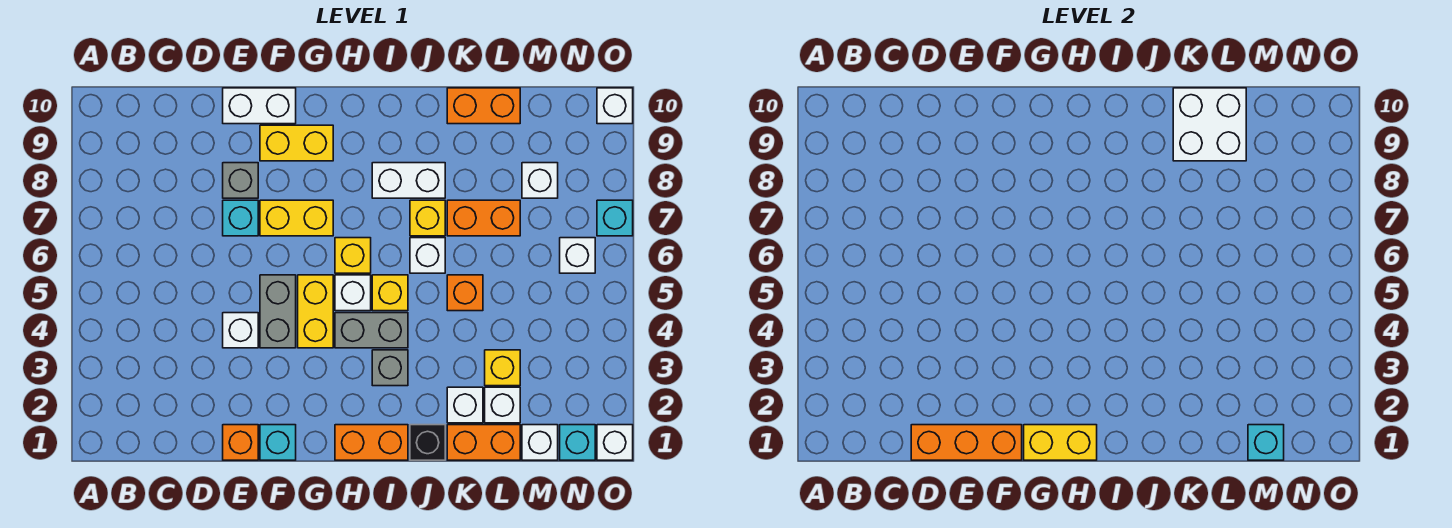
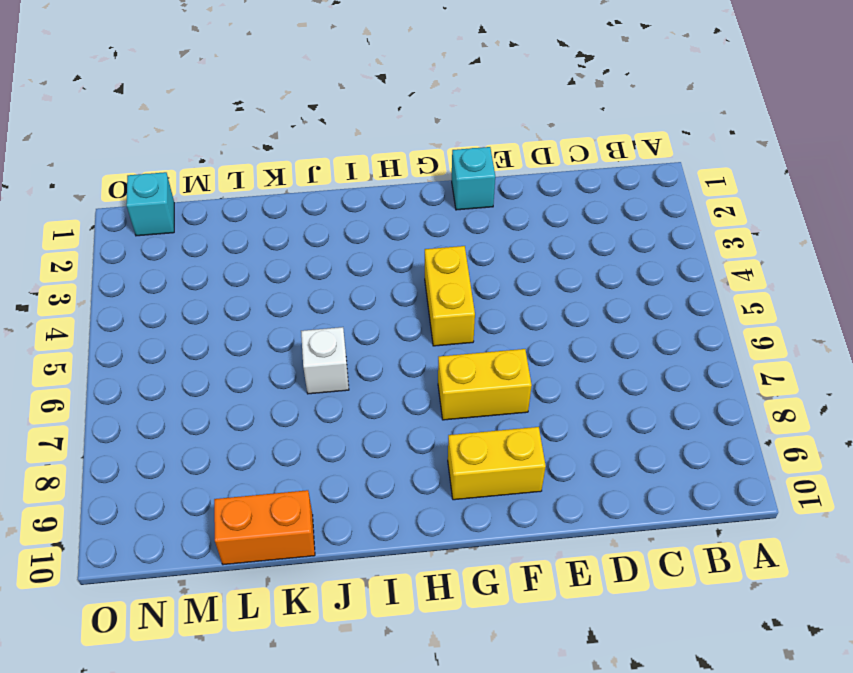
none -> orange 1x1 brick [223,425,258,460]
none -> white 1x1 brick [223,313,258,348]
none -> cyan 1x1 brick [223,200,258,236]
none -> grey 1x1 brick [223,163,258,198]

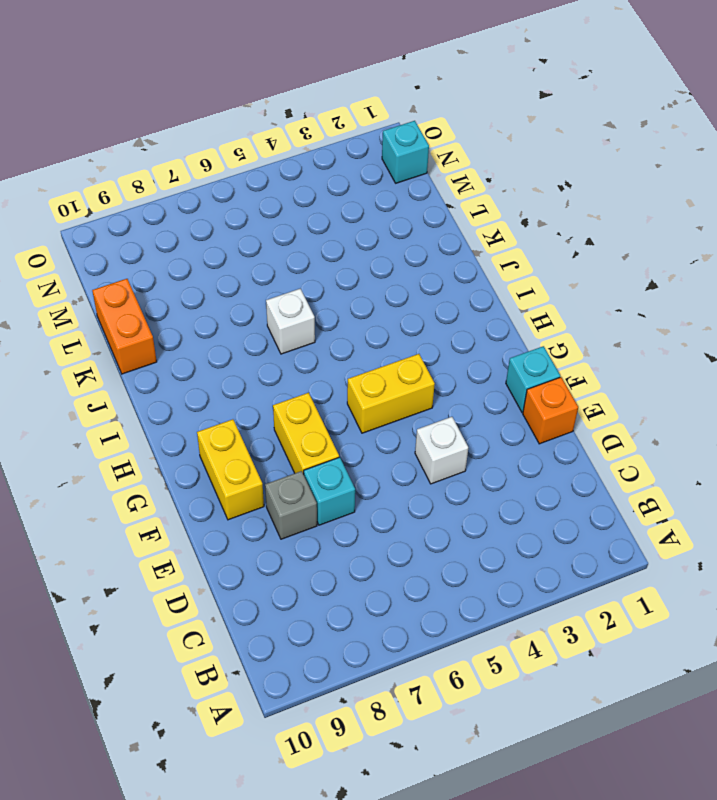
none -> white 1x2 brick [223,88,296,124]
none -> grey 1x2 brick [260,275,296,348]
none -> orange 1x2 brick [335,425,408,460]
none -> grey 1x2 brick [335,313,408,348]

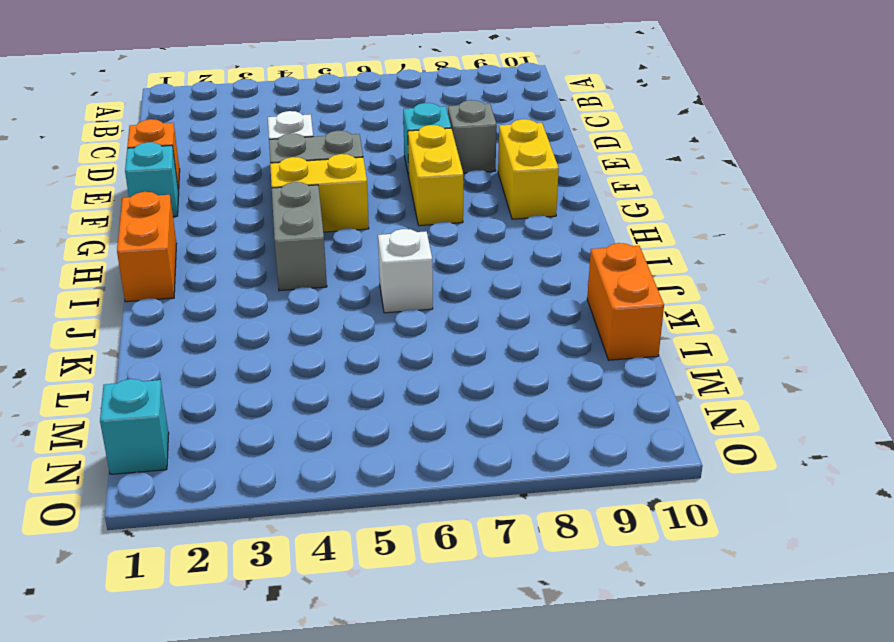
none -> white 1x2 brick [223,88,296,124]
none -> white 1x1 brick [335,275,371,311]
none -> yellow 1x1 brick [335,238,371,273]
none -> grey 1x1 brick [372,350,408,386]

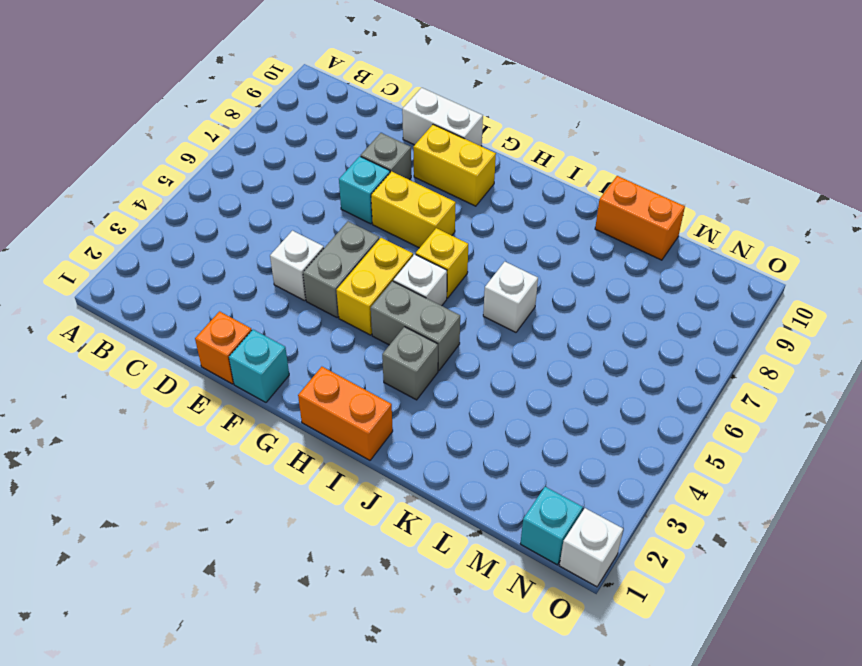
none -> yellow 1x1 brick [372,275,408,311]
none -> white 1x2 brick [372,163,445,198]
none -> black 1x1 brick [410,425,445,460]
none -> yellow 1x1 brick [410,200,445,236]

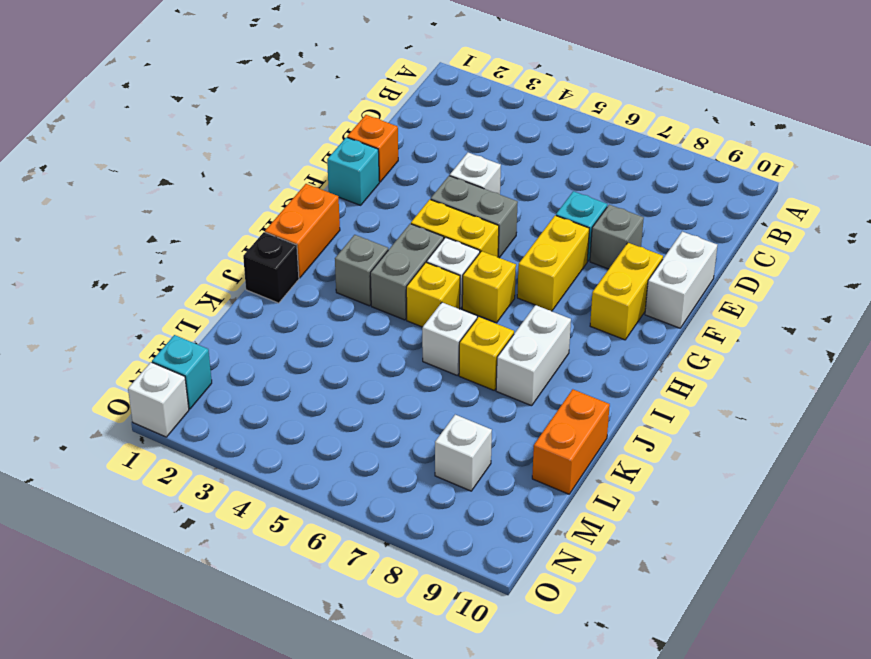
none -> orange 1x2 brick [447,425,520,460]
none -> white 1x1 brick [447,387,483,423]
none -> orange 1x1 brick [447,275,483,311]
none -> orange 1x2 brick [447,200,520,236]

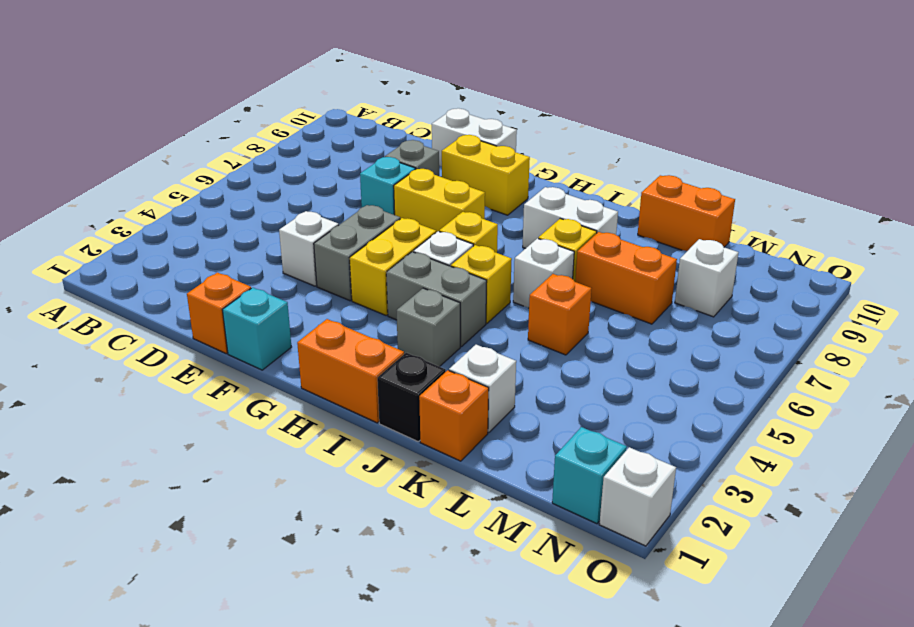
orange 1x1 brick [419,370,489,461] -> orange 1x2 brick [447,425,520,460]
none -> white 1x1 brick [485,387,520,423]
none -> yellow 1x1 brick [485,350,520,386]
none -> white 1x1 brick [522,425,558,460]
none -> white 1x1 brick [560,238,595,273]

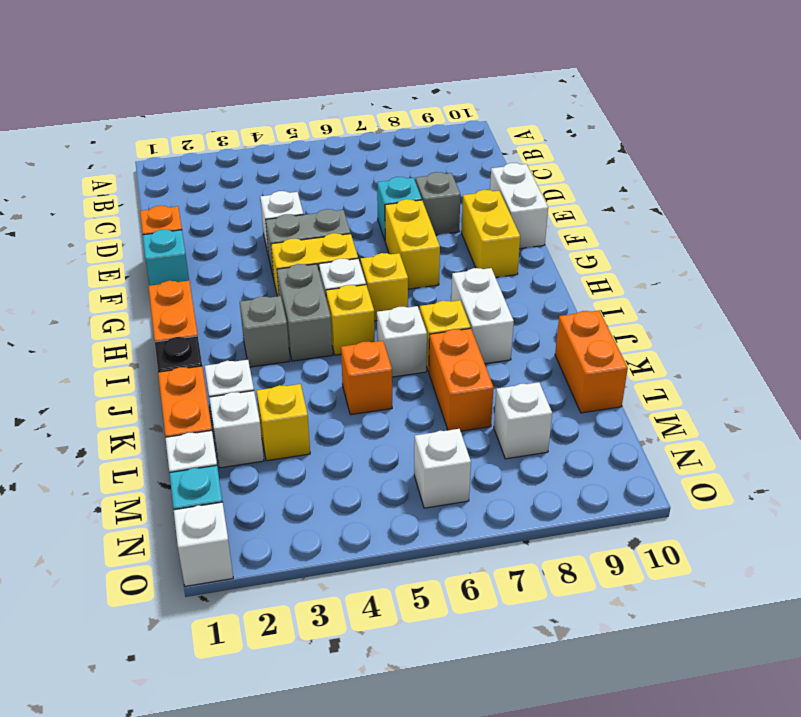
none -> cyan 1x1 brick [597,200,633,236]
none -> white 1x1 brick [597,88,633,124]
none -> orange 1x3 brick [911,425,1022,460]
none -> yellow 1x2 brick [1024,425,1097,460]

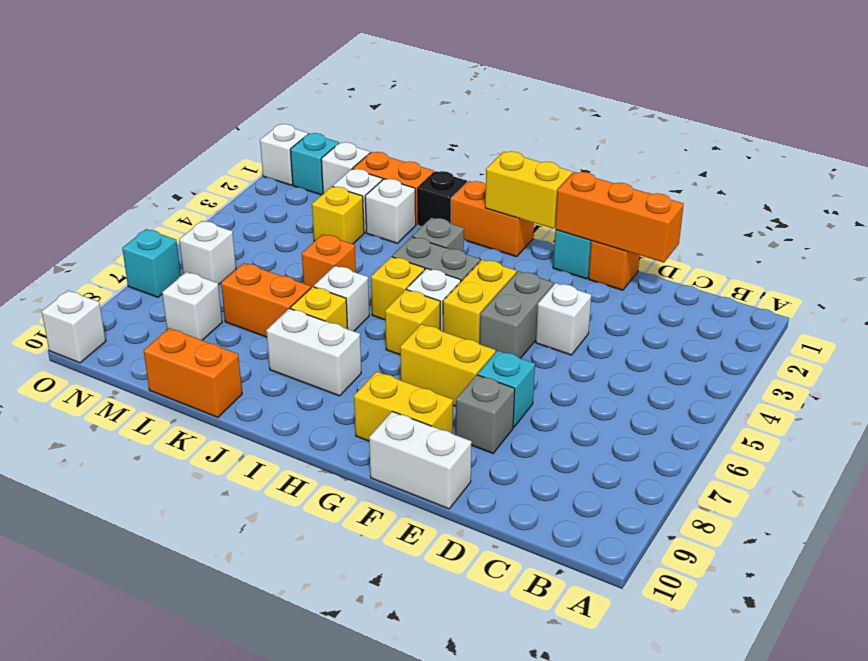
none -> white 2x2 brick [1173,88,1246,161]
none -> cyan 1x1 brick [1248,425,1284,460]

